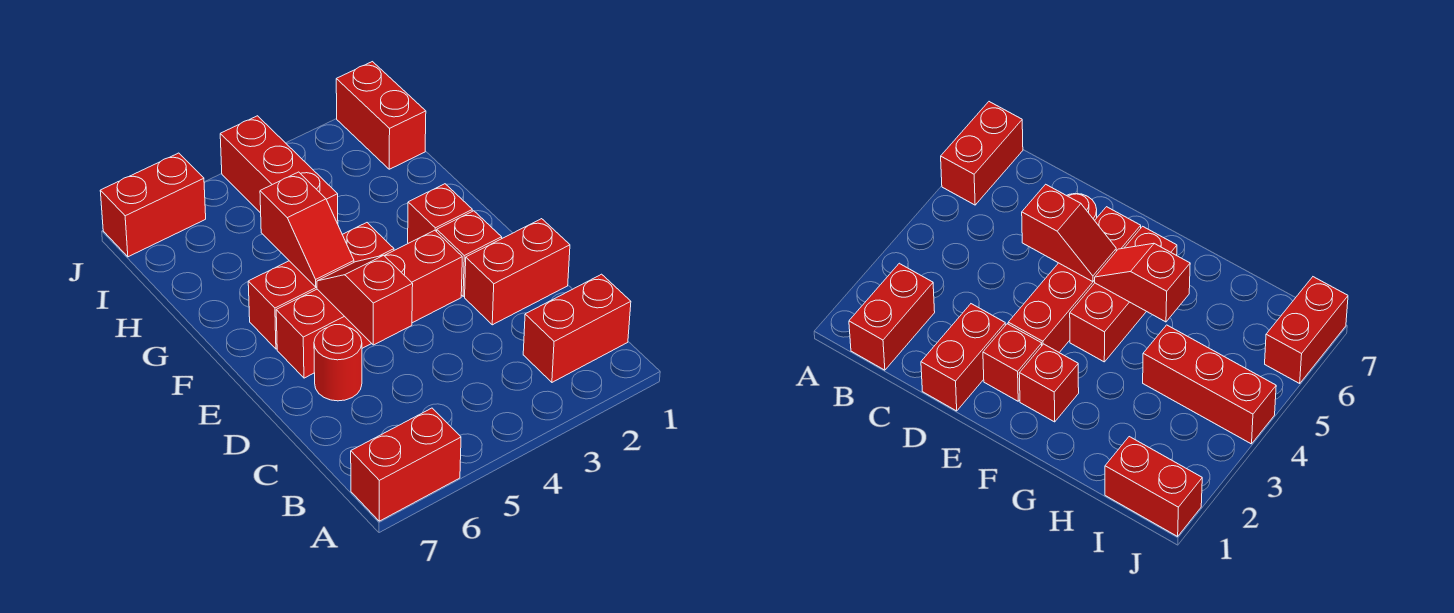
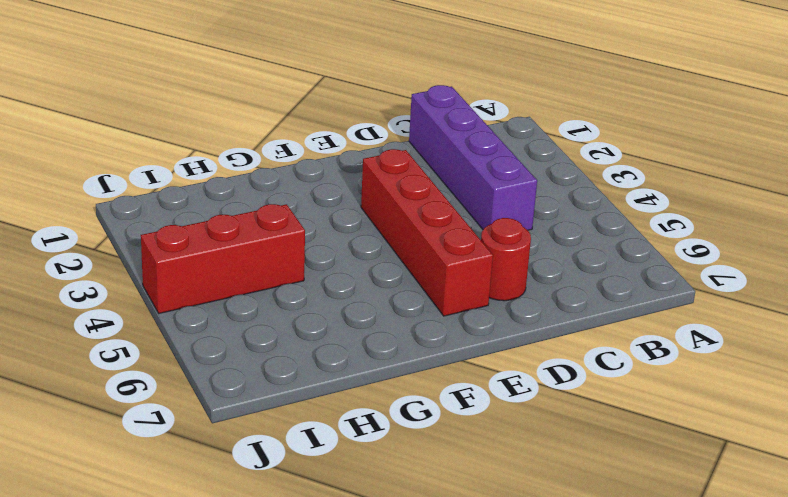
purple 1x4 brick [409,85,537,230] -> none
none -> red 1x2 brick [351,408,461,521]
none -> red 1x2 brick [523,274,631,382]
none -> red 1x2 brick [465,219,570,325]

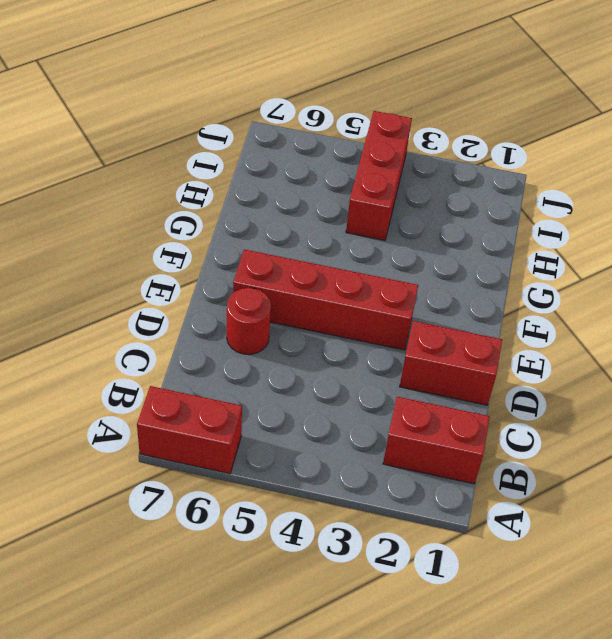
none -> red 1x1 brick [437,211,502,296]
none -> red 1x1 brick [408,184,472,243]
none -> red 1x3 brick [248,223,394,349]

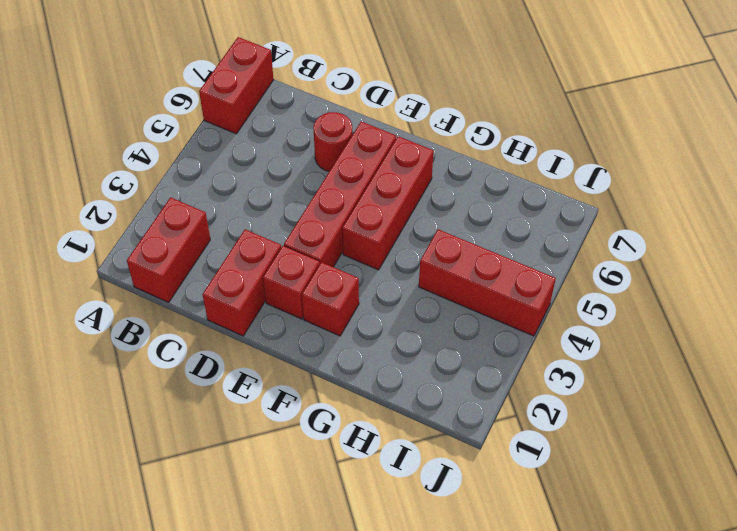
none -> red 1x2 brick [336,62,426,169]
none -> red 1x2 brick [100,153,206,257]
none -> red 1x2 slope [317,255,413,345]

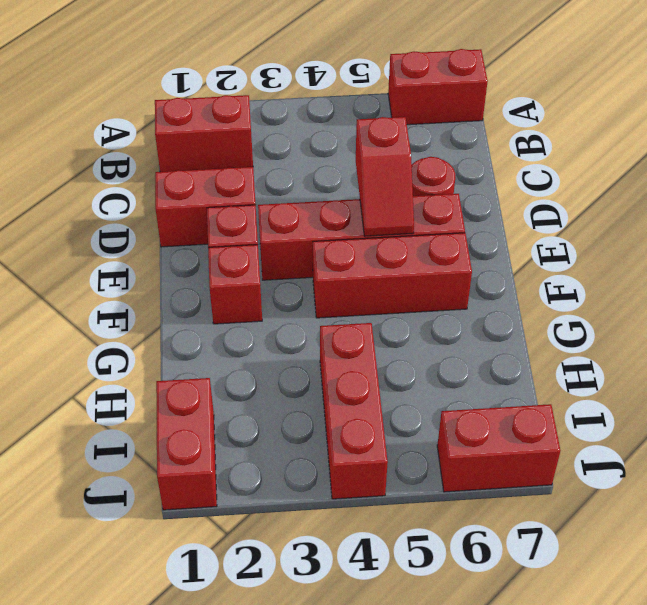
none -> red 1x2 slope [260,172,354,287]

